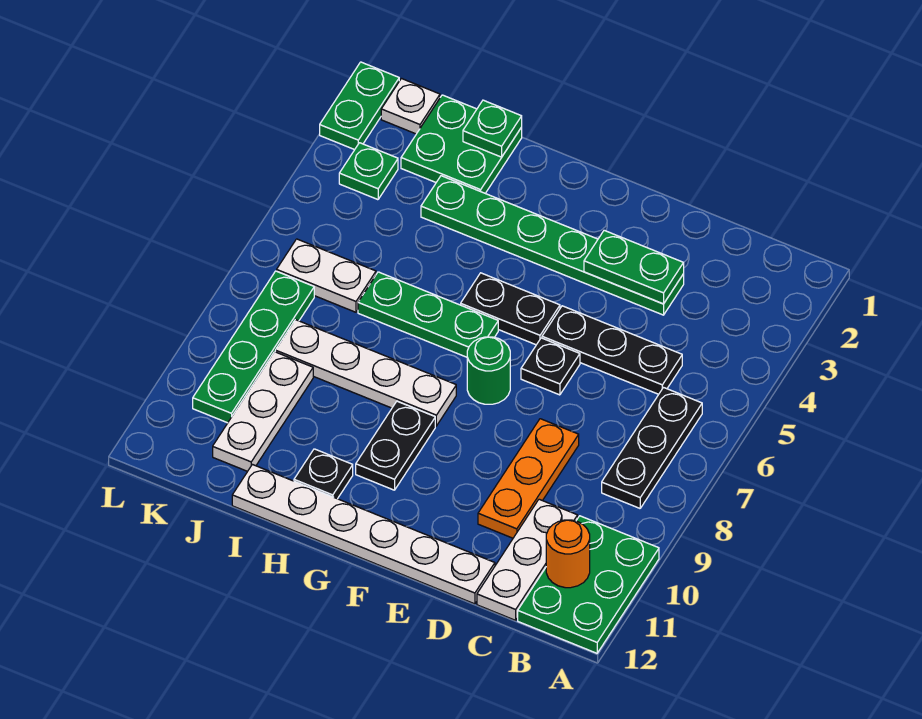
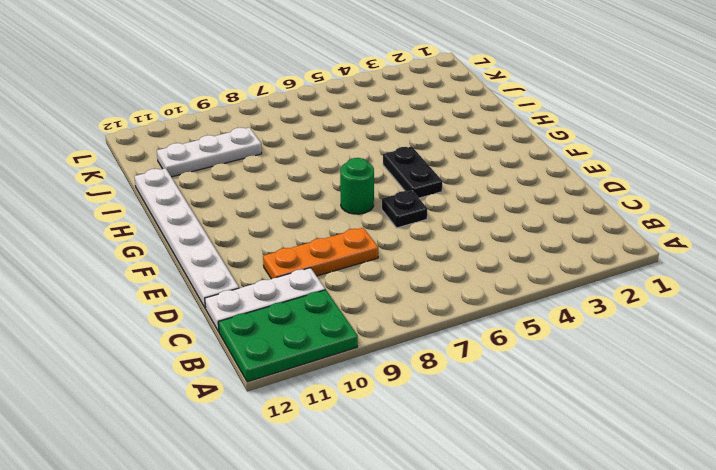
none -> black 1x3 plate [602,388,702,508]
none -> black 1x3 plate [542,306,682,394]
none -> green 1x6 plate [421,176,684,315]

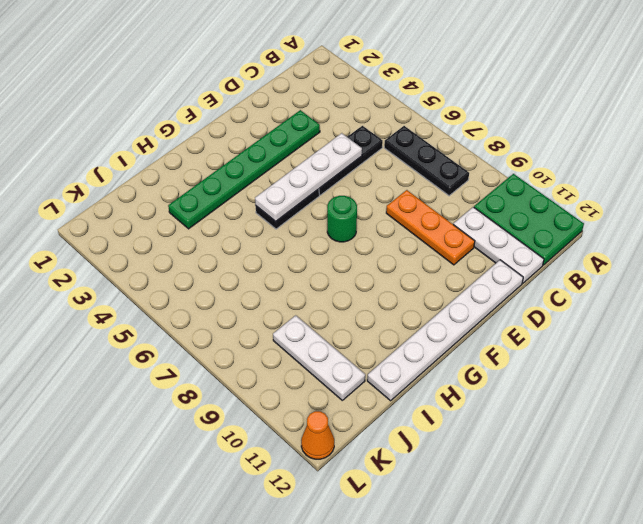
white 1x4 plate [255,133,362,221] -> white 1x4 plate moved to [275,320,456,426]
orange 1x1 cone [301,411,334,459] -> none
none -> black 1x1 plate [521,338,580,395]
none -> green 1x3 plate [358,272,498,357]
none -> black 1x2 plate [356,401,435,490]

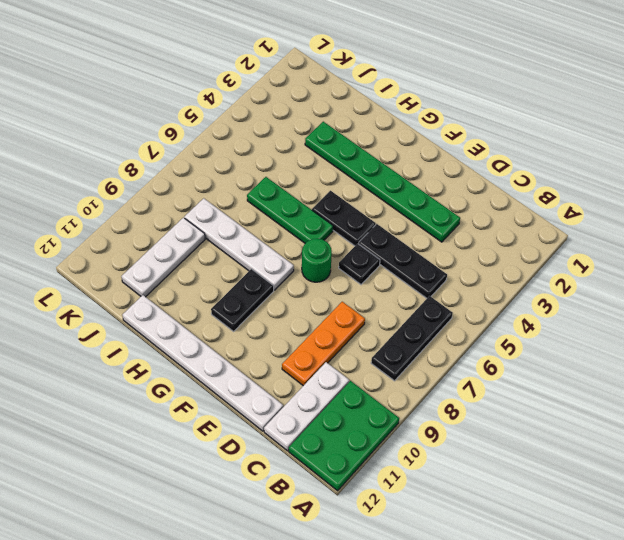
none -> black 1x1 plate [294,449,353,499]
none -> green 2x2 plate [401,95,522,193]
none -> white 1x2 plate [277,239,376,312]

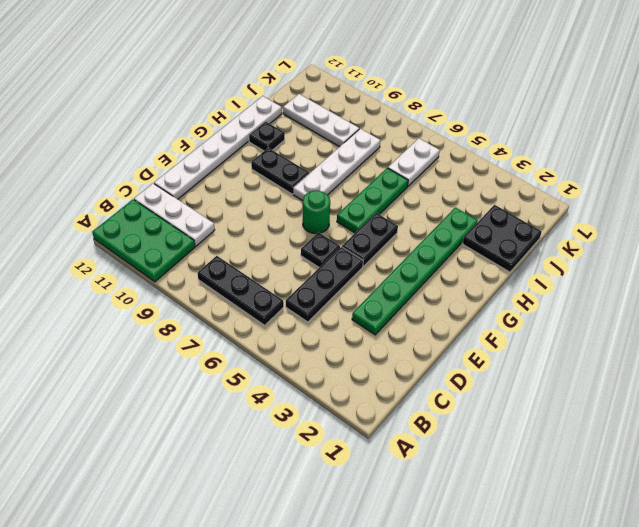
black 2x2 plate [463,205,542,272] -> green 2x2 plate [401,95,522,193]
none -> orange 1x3 plate [478,419,579,538]
none -> white 1x1 plate [381,79,440,134]
none -> green 1x1 plate [339,143,398,200]

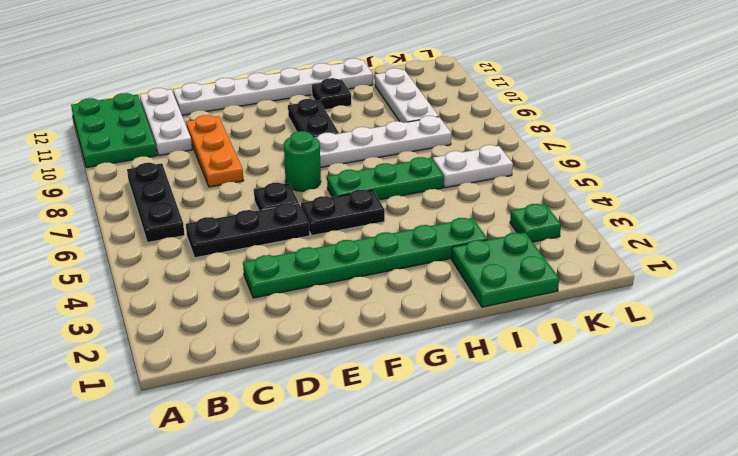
none -> white 1x1 plate [381,79,440,134]
none -> green 1x4 plate [193,271,314,423]
none -> green 1x2 plate [320,62,399,150]

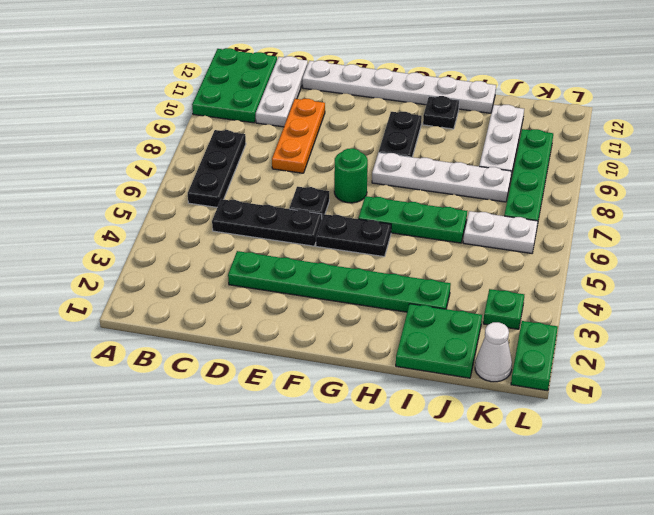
white 1x1 cone [475,322,512,382] -> white 1x1 plate [381,79,440,134]
none -> orange 1x1 round brick [546,520,590,588]
none -> green 1x2 plate [584,230,684,304]
none -> green 1x1 plate [463,100,522,157]

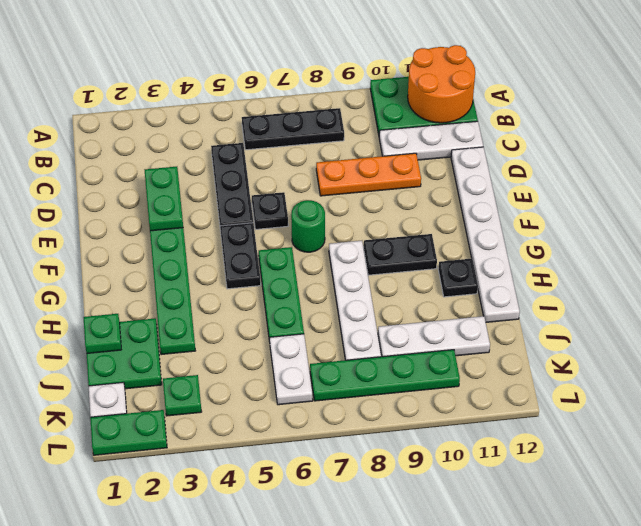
orange 2x2 round brick [408,45,475,123] -> orange 1x1 round brick [546,520,590,588]

